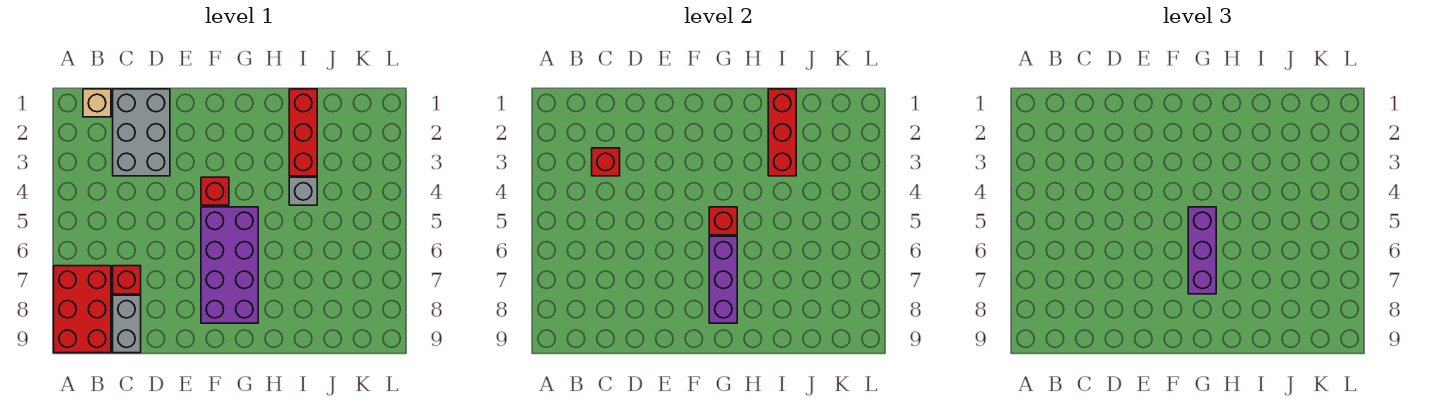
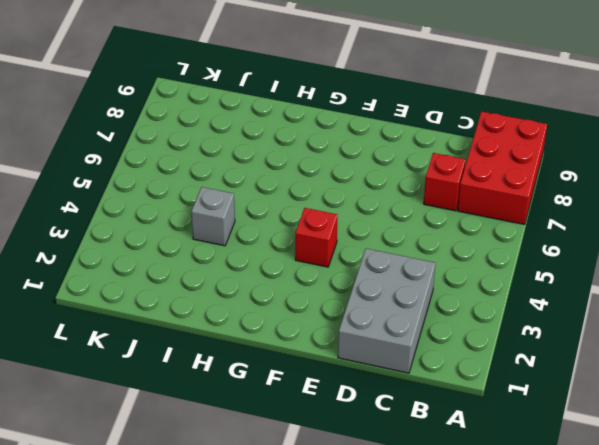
none -> tan 1x1 brick [83,89,111,117]
none -> grey 1x2 brick [113,295,141,353]
none -> purple 2x4 brick [201,207,258,323]

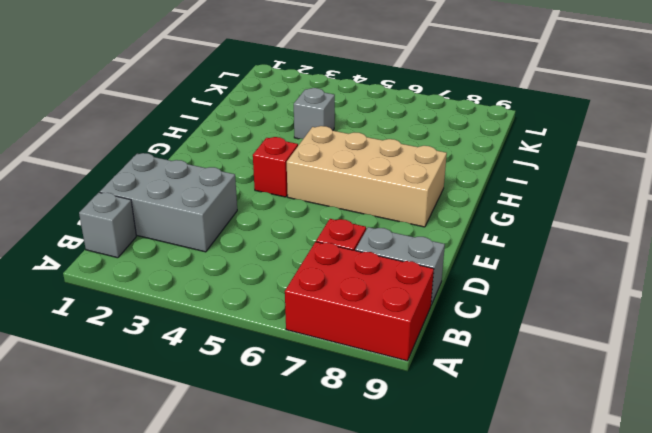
grey 1x1 brick [79,193,136,258] -> tan 1x1 brick [83,89,111,117]
tan 2x4 brick [287,126,447,227] -> purple 2x4 brick [201,207,258,323]
none -> red 1x3 brick [289,89,317,176]
none -> red 1x1 brick [592,148,620,176]
none -> red 1x1 brick [709,207,737,235]

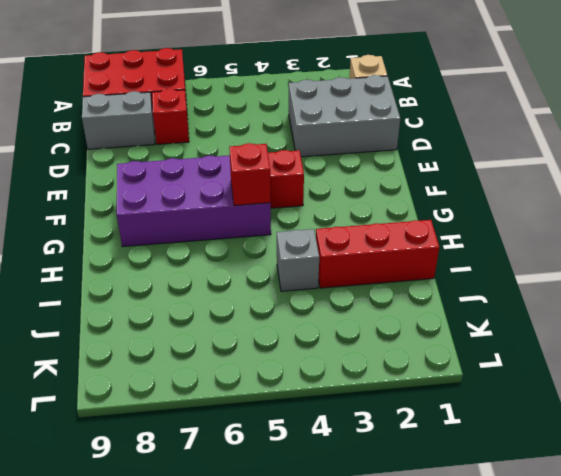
none -> red 1x1 brick [592,148,620,176]
none -> purple 1x3 brick [709,236,737,323]
none -> red 1x3 brick [768,89,796,176]

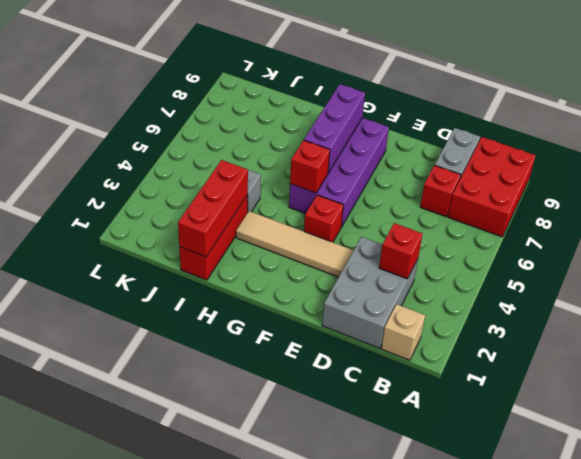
tan 1x4 tile [236,211,354,277] -> none
none -> purple 1x3 brick [1188,207,1216,294]

